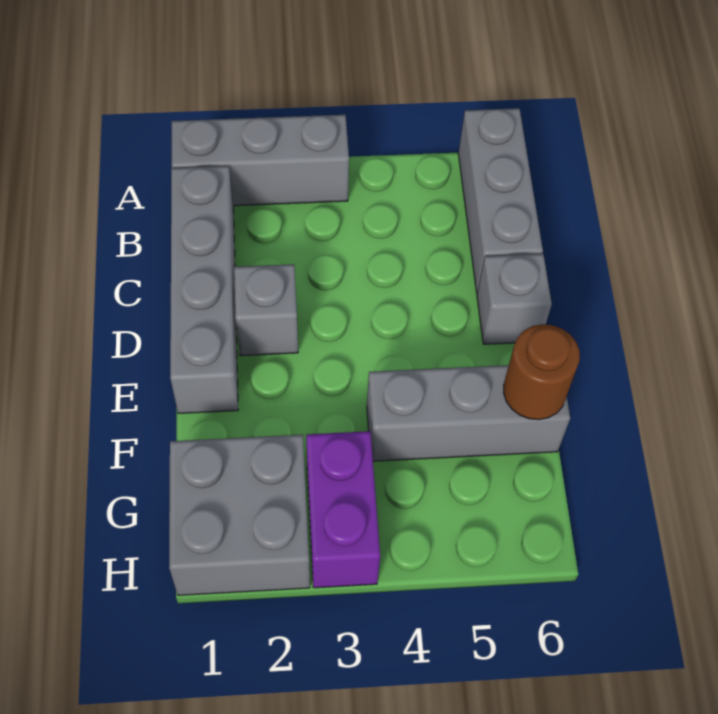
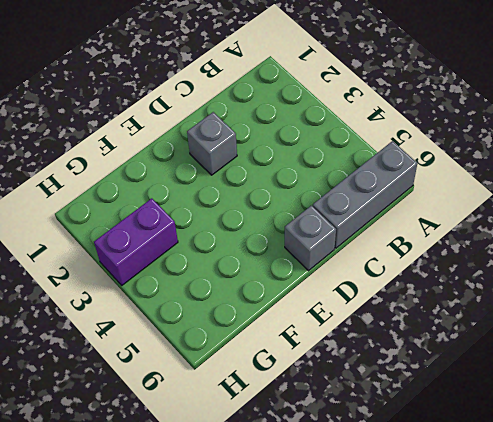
none -> grey 1x3 brick [172,115,349,206]
none -> grey 1x4 brick [170,166,238,414]

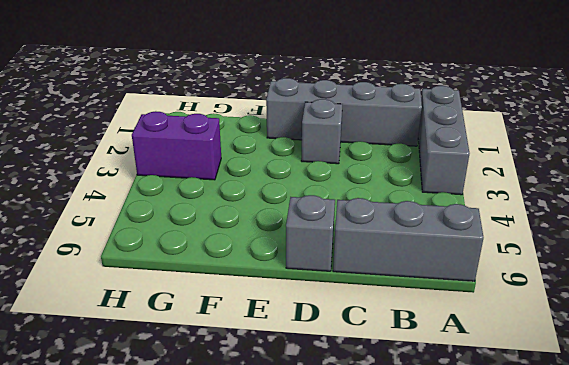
none -> grey 1x3 brick [367,365,570,461]
none -> grey 2x2 brick [169,435,310,595]

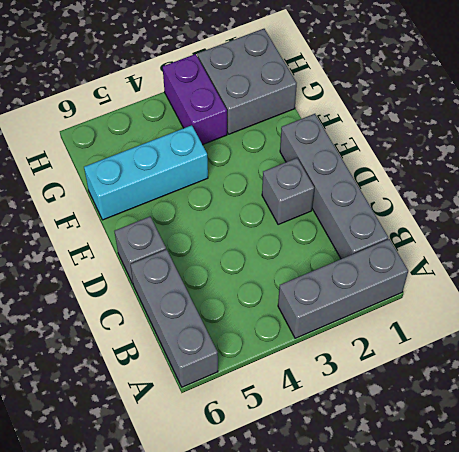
cyan 1x3 brick [84,125,208,220] -> grey 1x3 brick [367,365,570,461]
none -> brown 1x1 round brick [504,324,580,420]

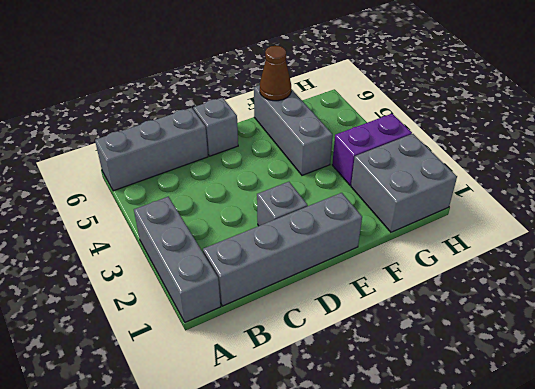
brown 1x1 cone [260,46,291,101] -> brown 1x1 round brick [504,324,580,420]

